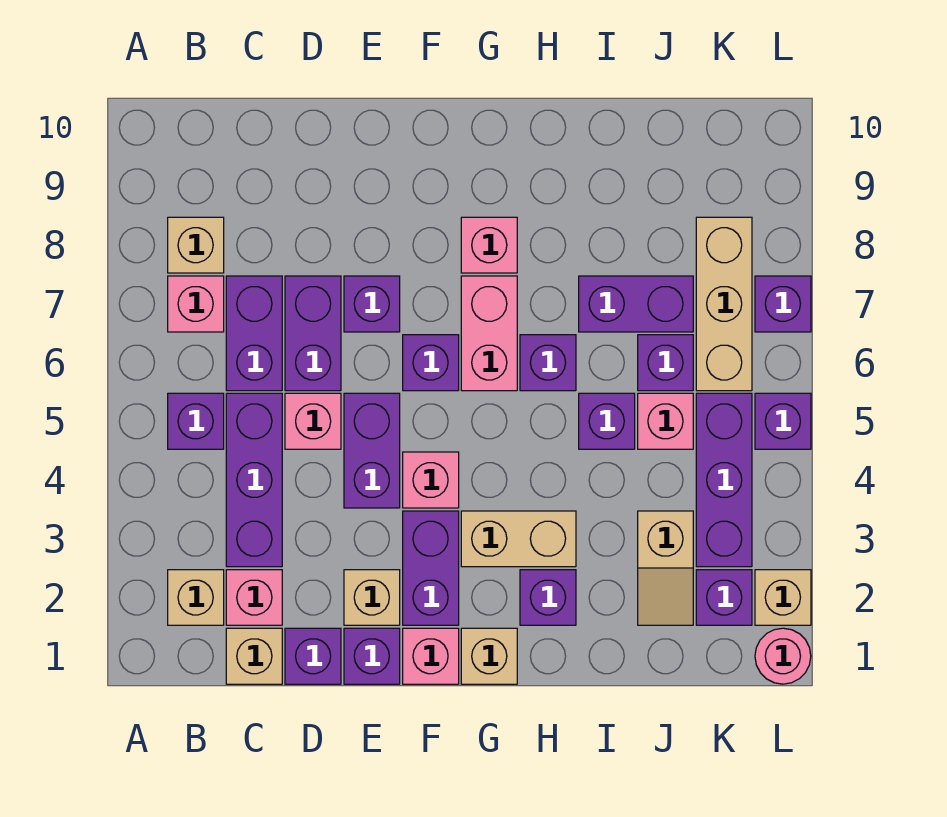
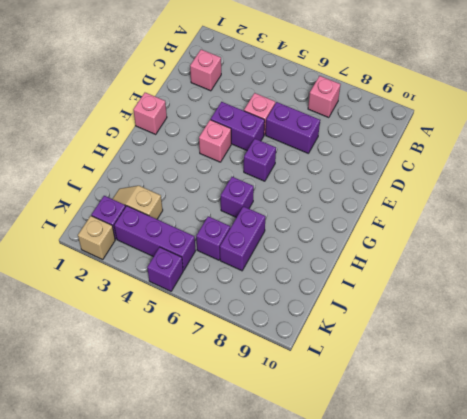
none -> tan 1x1 brick [168,570,224,625]
none -> purple 1x1 brick [168,393,224,449]
none -> tan 1x1 brick [168,217,224,273]
none -> tan 1x1 brick [226,628,282,684]

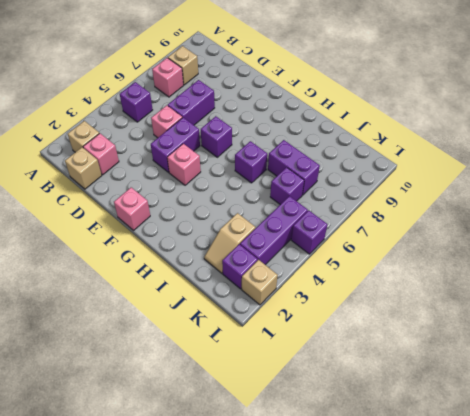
none -> purple 1x3 brick [226,393,282,567]
none -> purple 1x2 brick [226,276,282,391]
none -> purple 1x1 brick [285,628,341,684]
none -> purple 1x1 brick [344,628,400,684]

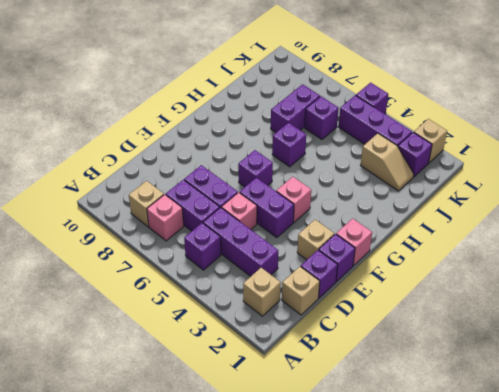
none -> pink 1x1 brick [226,570,282,625]
none -> purple 1x1 brick [344,276,400,332]
none -> purple 1x2 brick [403,511,459,625]
none -> tan 1x1 brick [461,628,517,684]

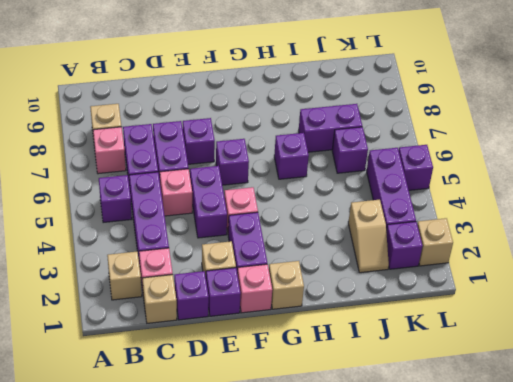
none -> tan 1x2 brick [461,511,576,567]
none -> pink 1x2 brick [461,276,517,391]
none -> pink 1x1 brick [461,217,517,273]
none -> purple 1x1 brick [520,570,576,625]

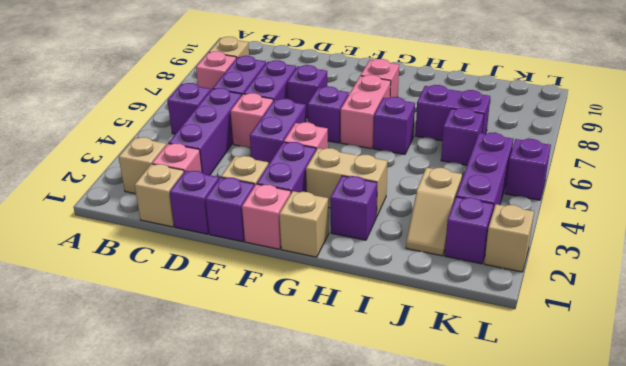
none -> purple 1x1 brick [579,393,635,449]
none -> pink 1x1 brick [638,393,693,449]
none -> tan 1x3 brick [696,217,752,391]
none -> pink 1x1 round brick [755,628,811,684]

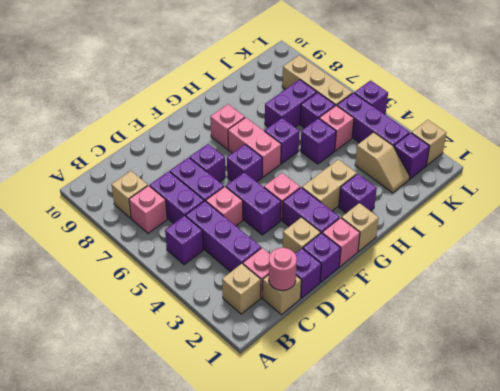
pink 1x1 round brick [269,248,297,290] -> pink 1x1 round brick moved to [755,628,811,684]
none -> purple 1x1 brick [755,276,811,332]

